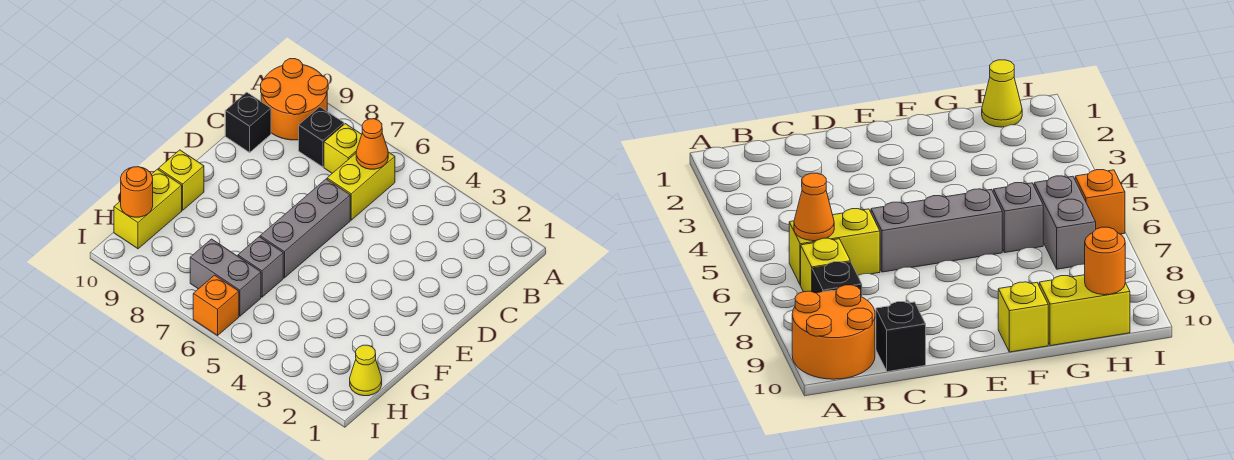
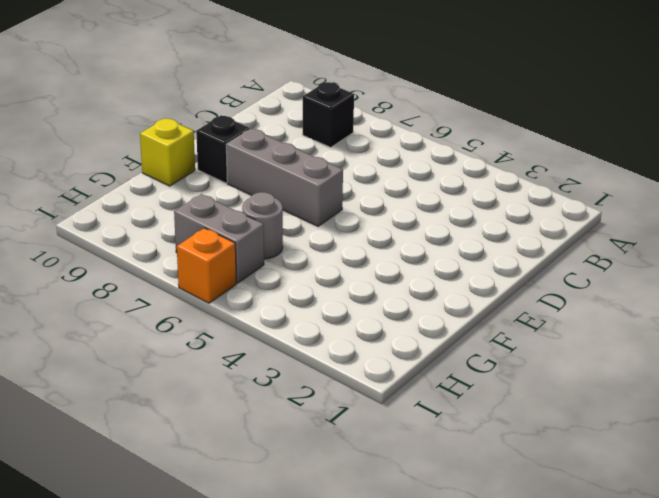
grey 1x3 brick [226,129,343,226] -> grey 1x3 brick turned to [260,179,350,278]
black 1x1 brick [196,115,250,183] -> black 1x1 brick moved to [225,92,271,152]
grey 1x1 round brick [242,192,283,259] -> grey 1x1 brick [238,237,283,297]
none -> orange 2x2 round brick [261,59,328,140]
none -> yellow 1x2 brick [327,152,395,220]
none -> yellow 1x1 brick [324,124,362,173]

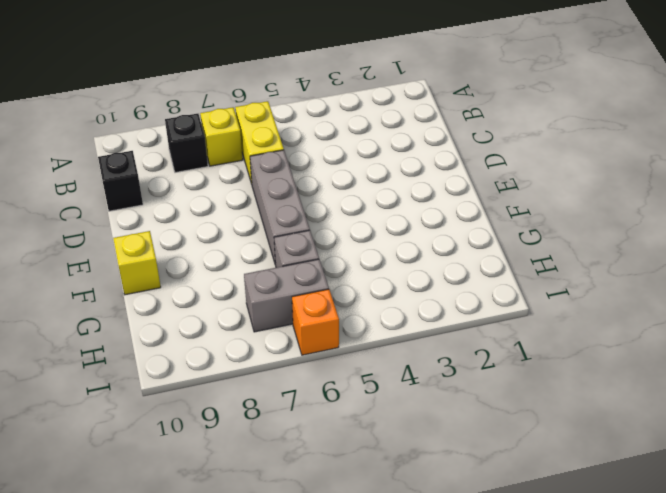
none -> orange 2x2 round brick [261,59,328,140]
none -> yellow 1x2 brick [114,169,182,249]
none -> yellow 1x1 cone [350,345,382,396]

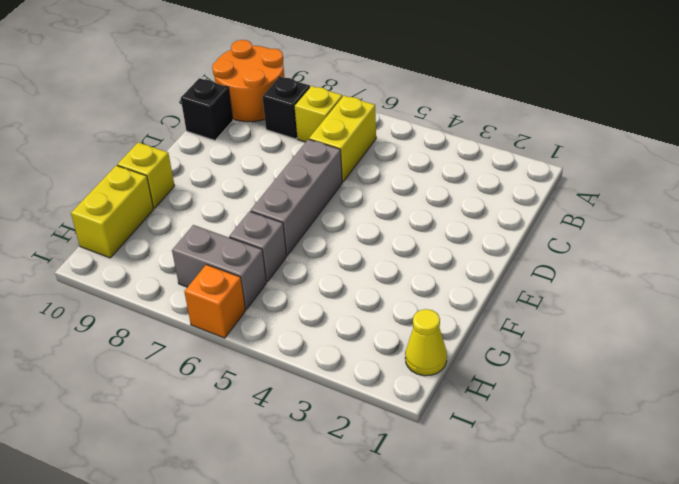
none -> orange 1x1 cone [356,119,388,169]
none -> orange 1x1 round brick [121,167,153,217]

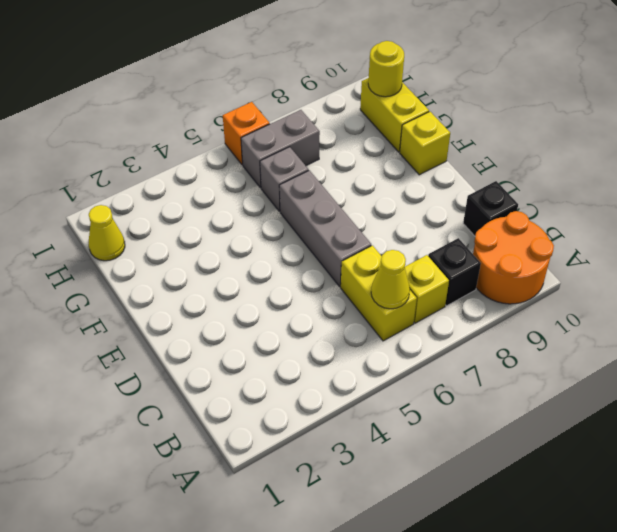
yellow 1x1 cone [371,250,410,309] -> orange 1x1 cone [356,119,388,169]
yellow 1x1 round brick [368,41,404,97] -> orange 1x1 round brick [121,167,153,217]

